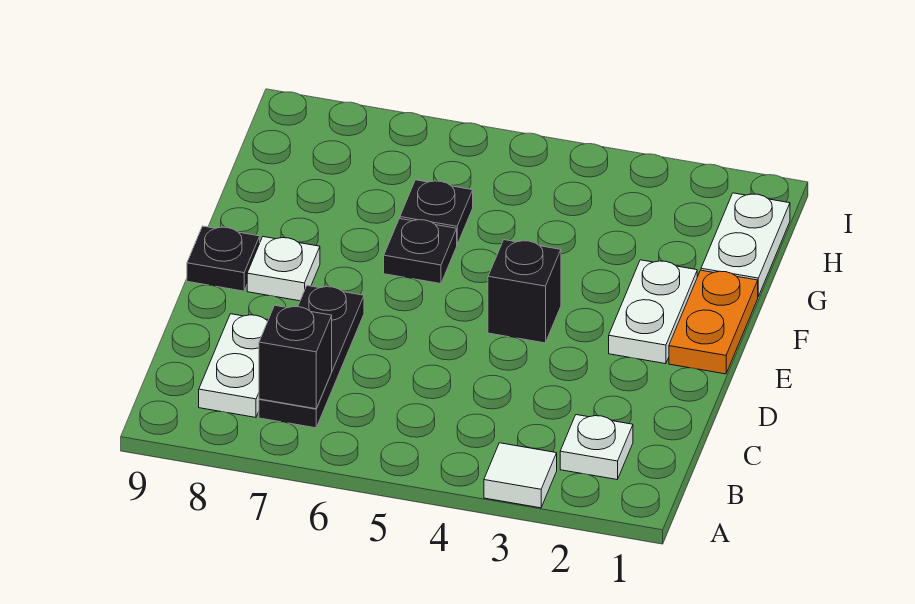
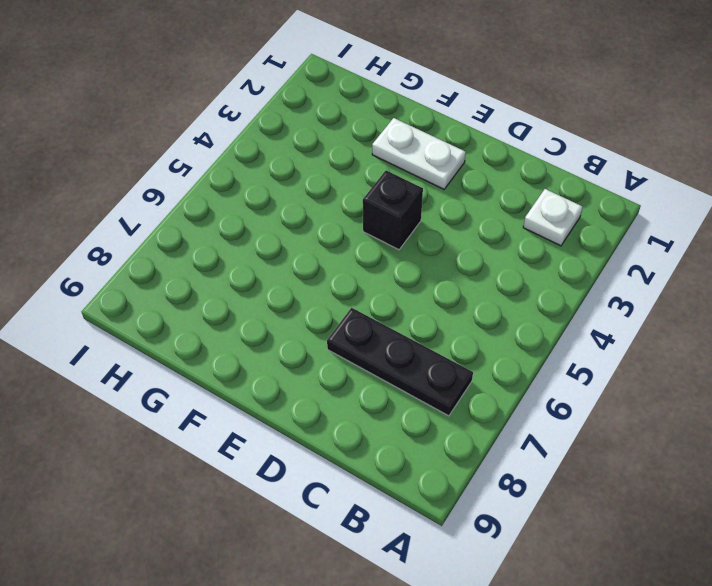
none -> white 1x1 tile [484,443,557,508]
none -> white 1x2 plate [199,314,268,417]
none -> orange 1x2 plate [669,270,758,374]

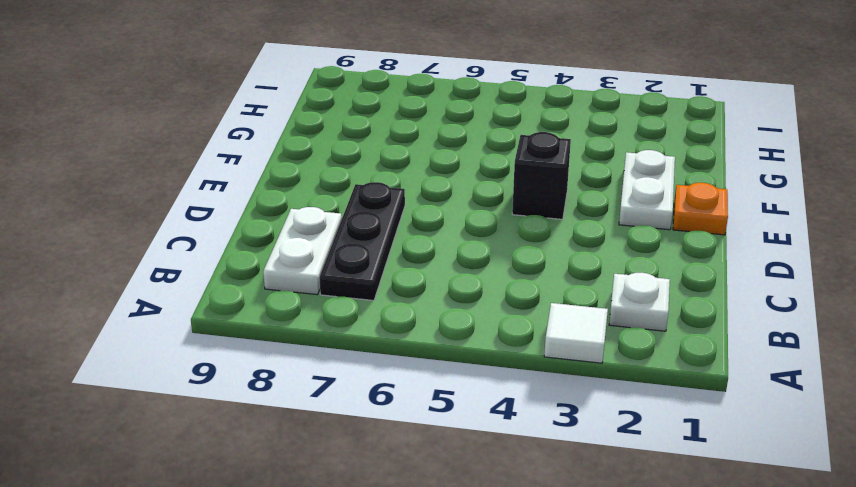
orange 1x1 plate [673,183,728,235] -> orange 1x2 plate [669,270,758,374]
none -> white 1x1 plate [247,237,320,301]
none -> black 1x1 plate [187,226,260,291]
none -> black 1x1 plate [384,219,457,284]

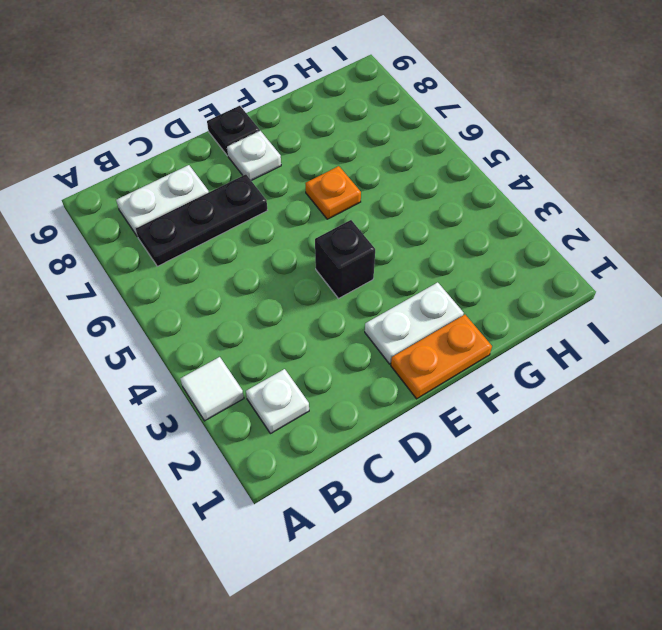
orange 1x1 plate [305,166,361,219] -> black 1x1 plate [384,219,457,284]
none -> white 1x2 plate [701,193,790,296]
none -> black 1x1 plate [400,180,473,244]
none -> black 1x1 brick [259,306,332,409]

